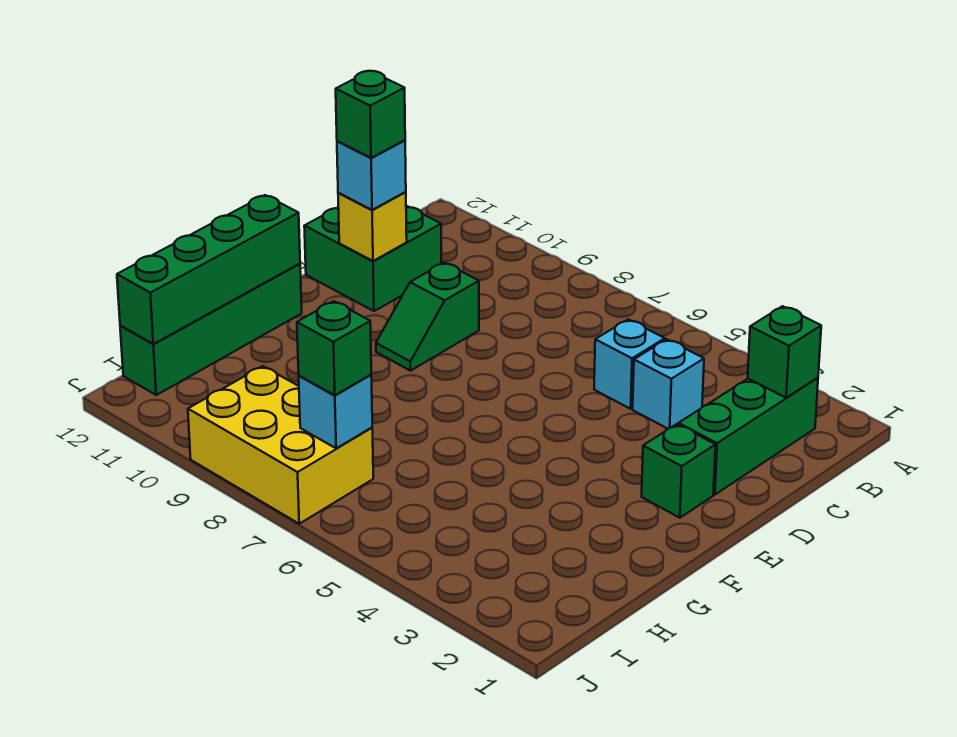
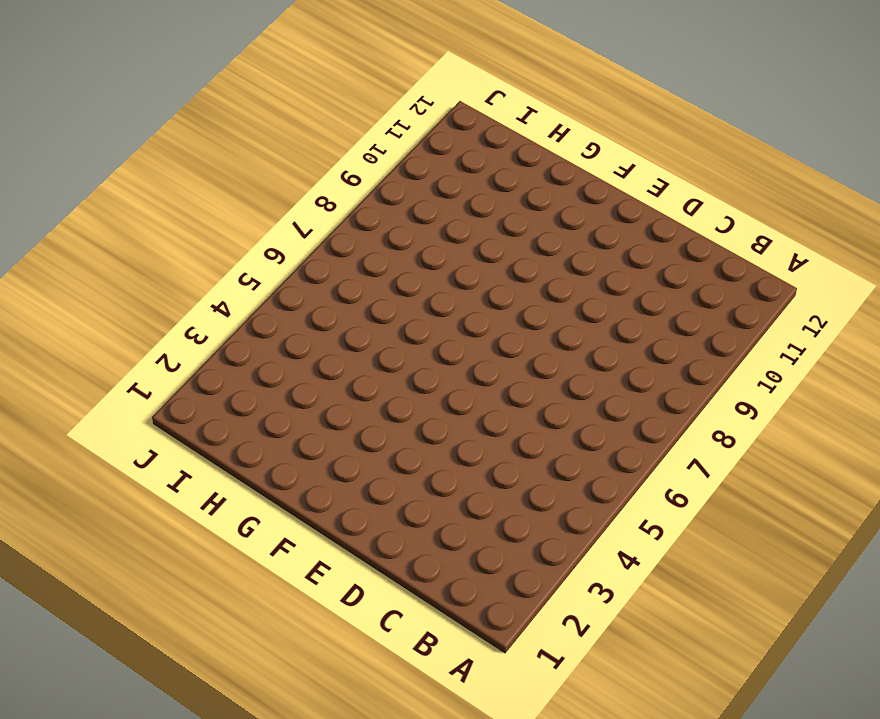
none -> green 1x3 brick [678,378,818,495]
none -> cyan 1x1 brick [633,339,704,429]
none -> cyan 1x1 brick [594,320,665,409]

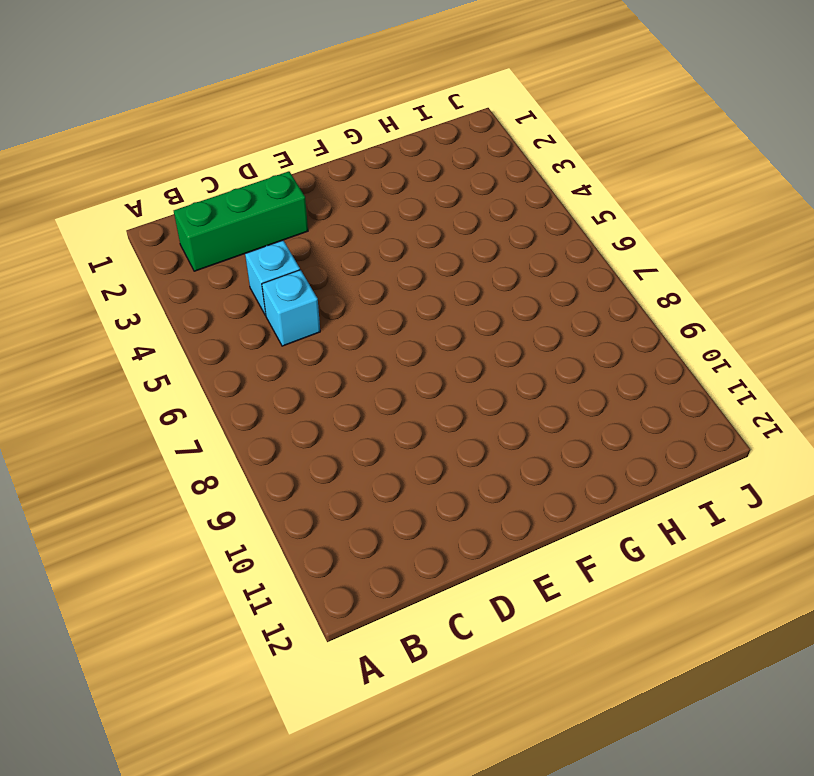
none -> green 2x2 brick [304,206,441,311]
none -> green 1x2 slope [376,263,479,371]
none -> green 1x1 brick [642,424,715,518]

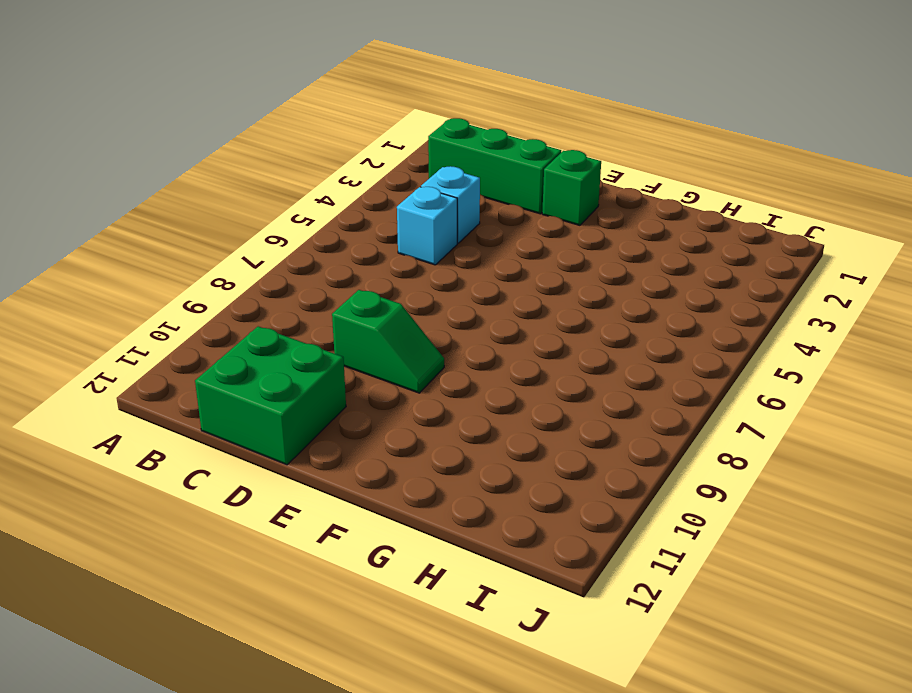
none -> green 1x4 brick [120,264,302,395]
none -> yellow 2x3 brick [188,366,373,524]
none -> green 1x1 brick [748,306,821,398]

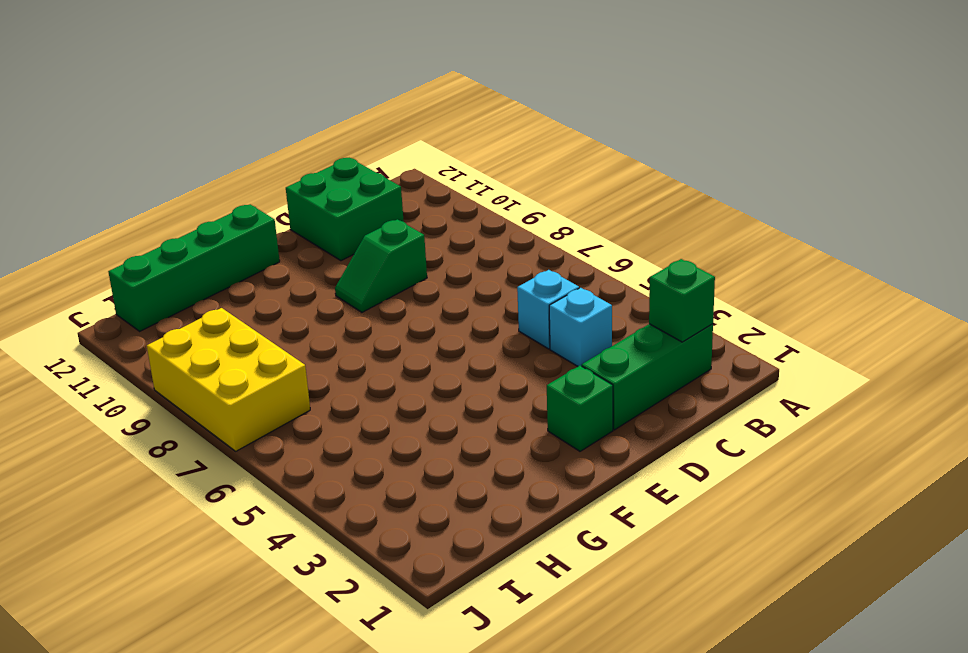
none -> yellow 1x1 brick [338,192,407,261]
none -> green 1x4 brick [117,195,300,344]
none -> cyan 1x1 brick [299,375,372,448]

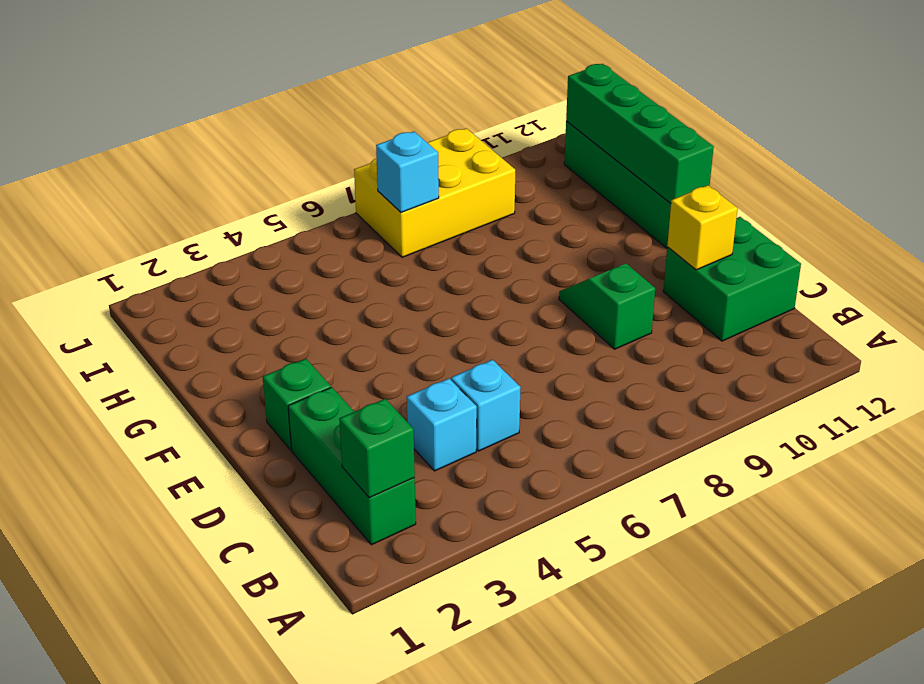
none -> cyan 1x1 brick [337,140,406,210]
none -> green 1x1 brick [297,301,371,395]
none -> green 1x1 brick [336,71,405,158]

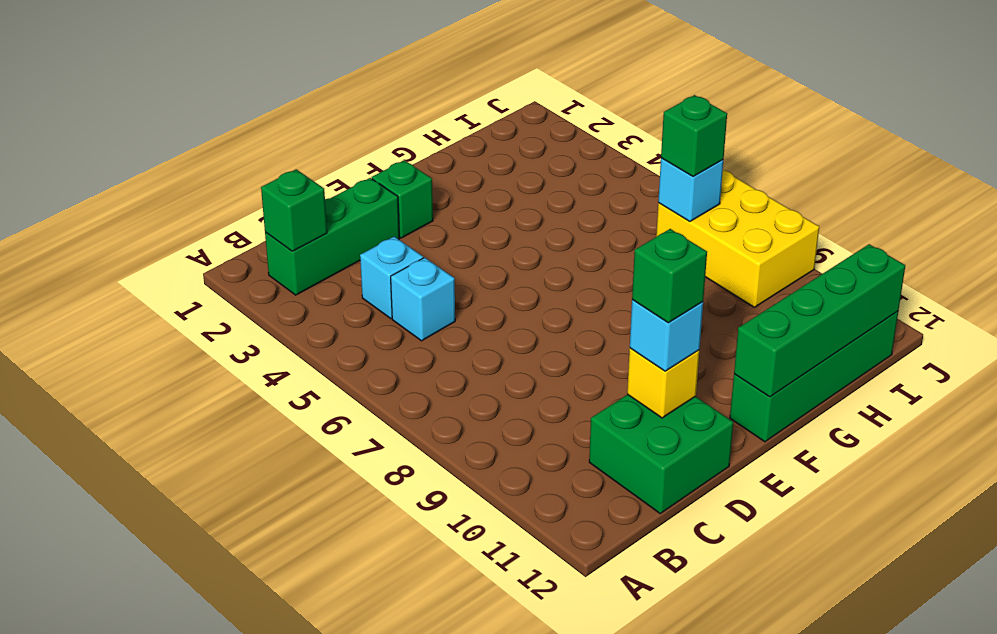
none -> green 1x2 slope [376,263,479,371]

